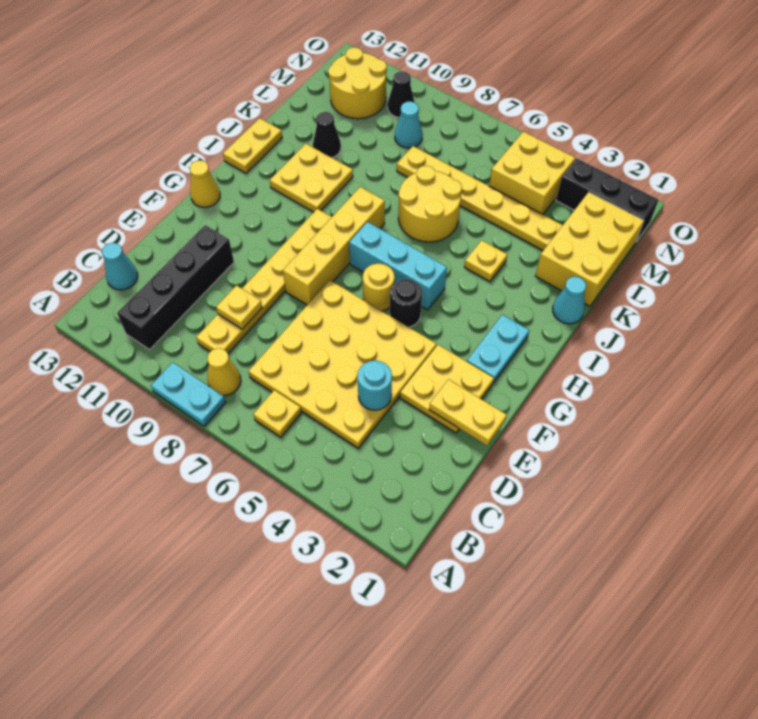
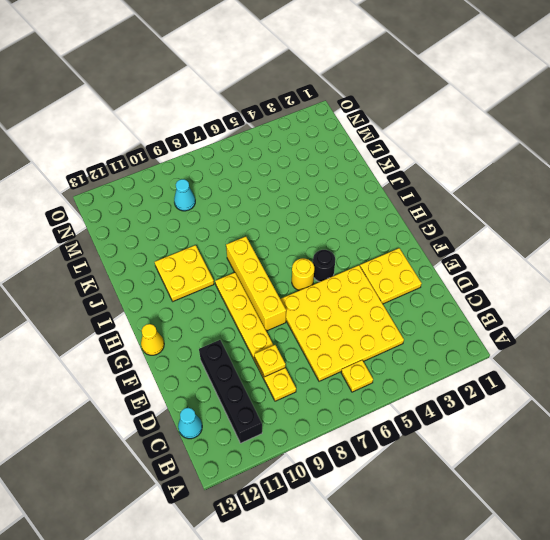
none -> cyan 1x2 plate [151,362,226,426]
none -> yellow 1x1 cone [207,348,241,396]
none -> cyan 1x2 plate [467,315,529,383]
none -> cyan 1x3 brick [349,222,447,310]

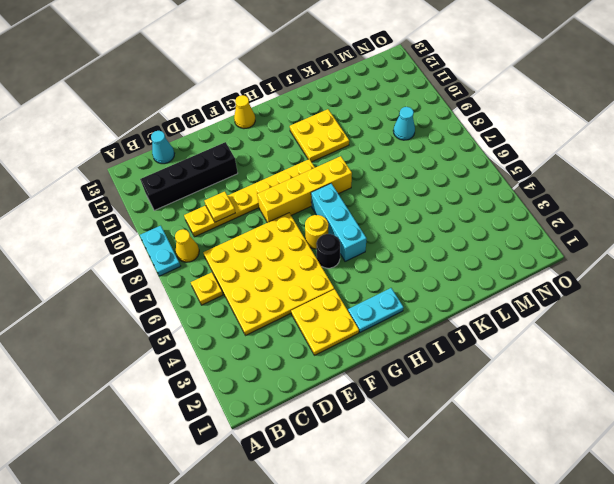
none -> yellow 1x2 plate [223,118,282,173]
none -> cyan 1x1 cone [553,277,586,324]
none -> yellow 1x1 plate [464,240,507,282]
none -> yellow 2x2 round brick [398,166,462,242]

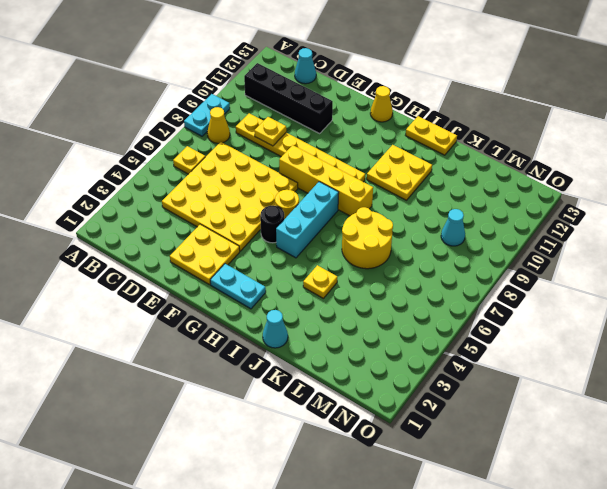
none -> yellow 2x3 brick [536,192,644,306]
none -> black 1x1 cone [313,112,341,158]
none -> yellow 1x6 plate [397,146,563,250]
none -> yellow 2x2 brick [489,132,575,214]

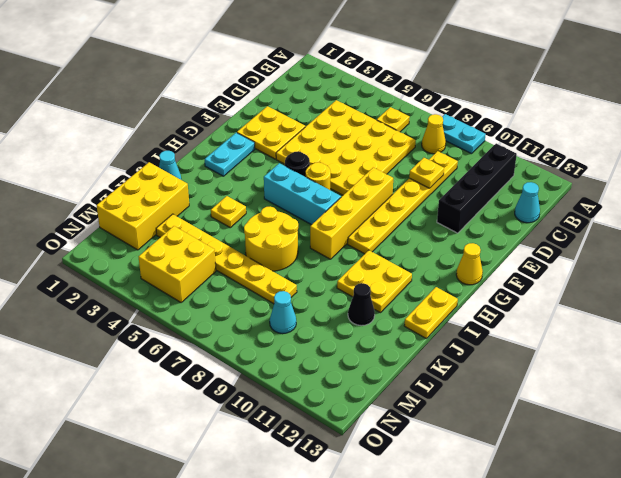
none -> yellow 2x2 round brick [328,47,387,119]
none -> black 1x3 brick [556,158,658,242]
none -> black 1x1 cone [388,71,414,118]
none -> cyan 1x1 round brick [358,361,392,410]

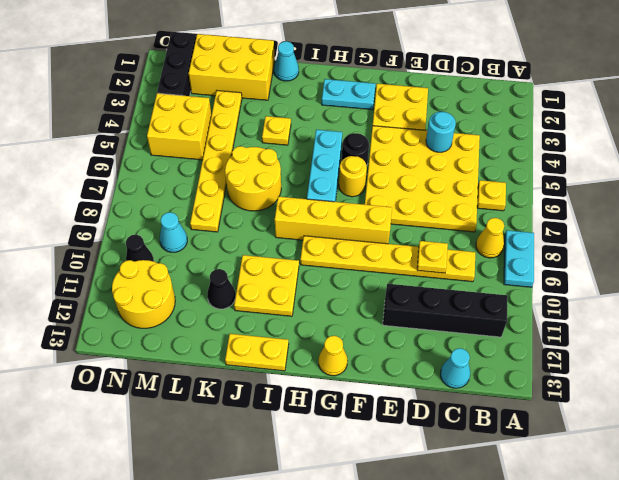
none -> yellow 1x2 plate [429,379,507,445]

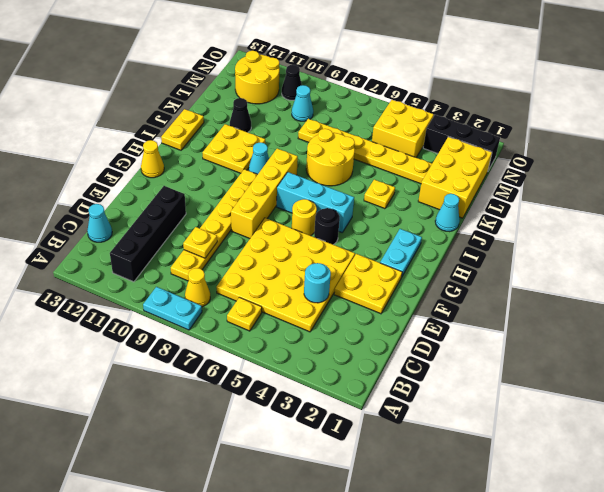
cyan 1x1 cone [249,143,269,174] -> none
none -> yellow 1x2 plate [429,379,507,445]

